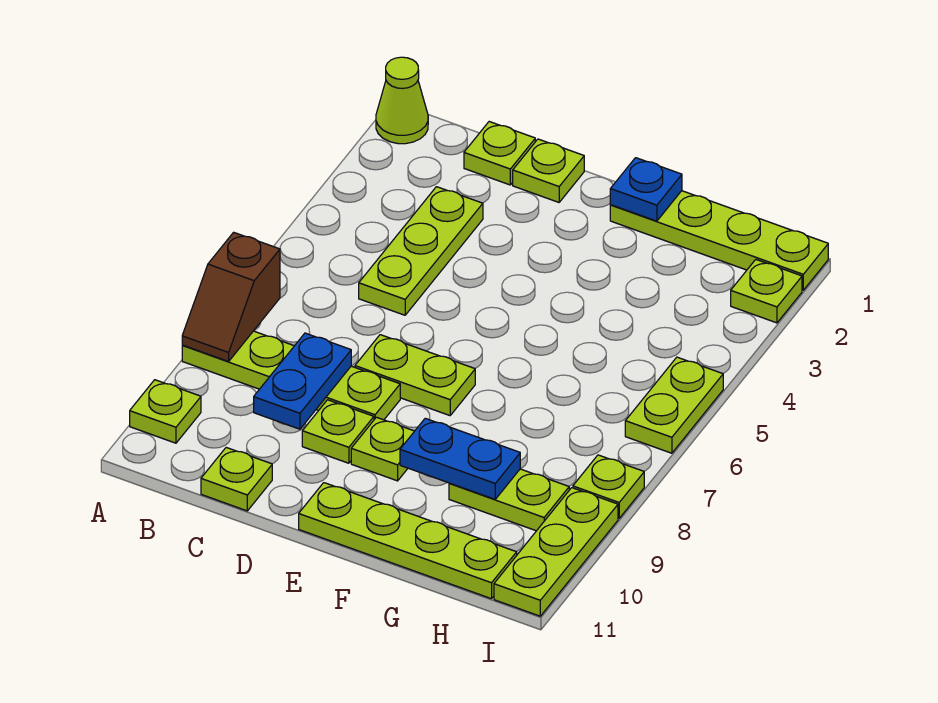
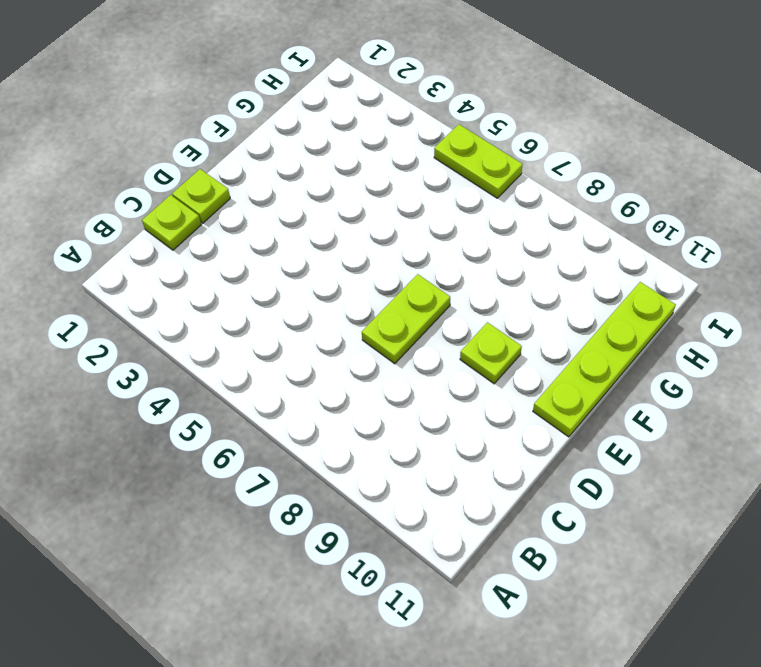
none -> lime 1x1 cone [376,57,428,144]
none -> lime 1x4 plate [182,331,400,420]
none -> lime 1x1 plate [130,380,201,443]

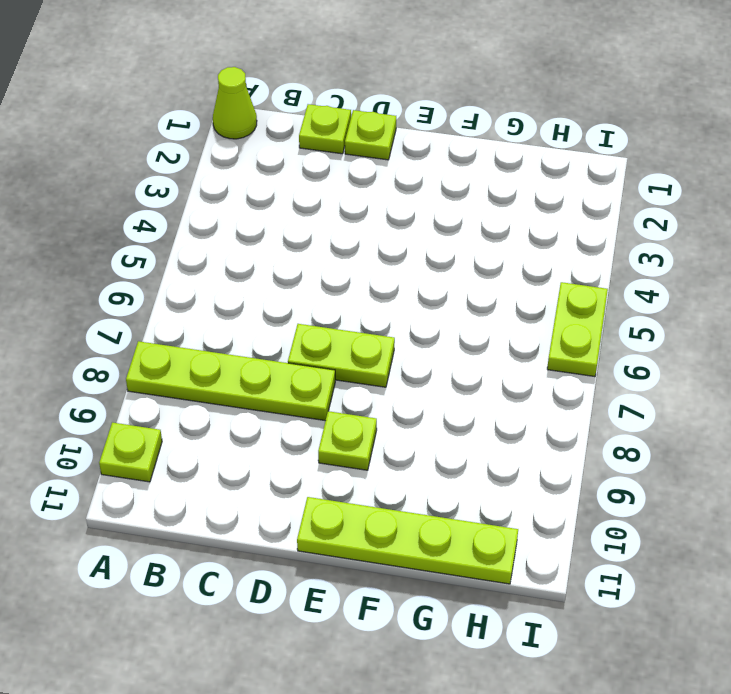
none -> lime 1x3 plate [359,187,483,315]
none -> lime 1x1 plate [201,448,272,511]
none -> lime 1x1 plate [302,400,374,463]

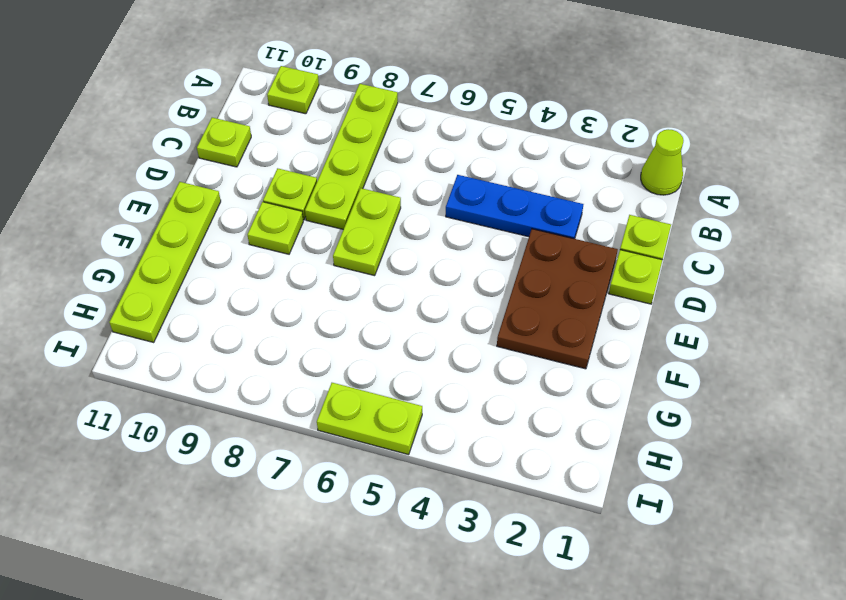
blue 1x3 plate [446,175,583,239] -> lime 1x3 plate [359,187,483,315]
brown 2x3 plate [497,229,618,369] -> none
none -> lime 1x4 plate [610,191,828,290]
none -> lime 1x2 plate [449,469,569,531]
none -> lime 1x1 plate [731,260,802,323]

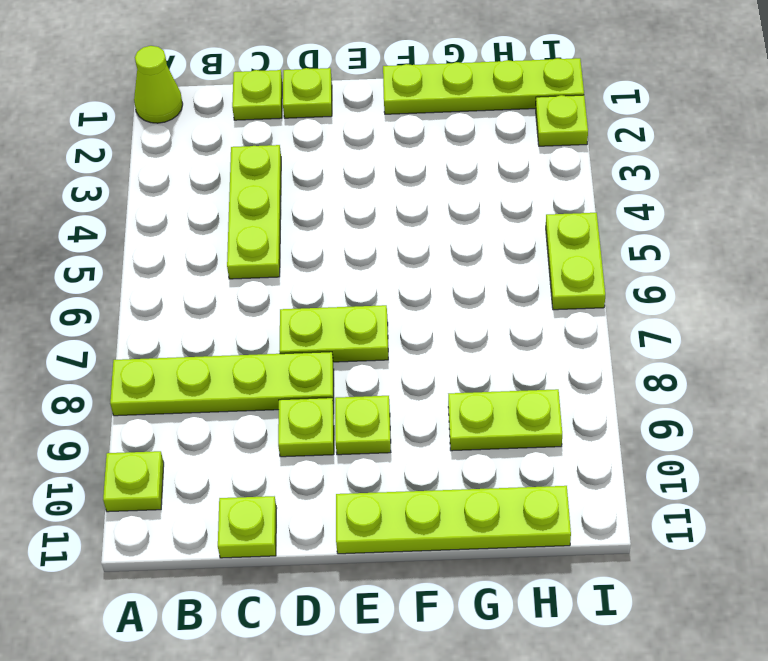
none -> lime 1x1 plate [573,455,644,518]
none -> lime 1x3 plate [494,488,618,616]
none -> brown 1x2 slope [182,232,280,361]

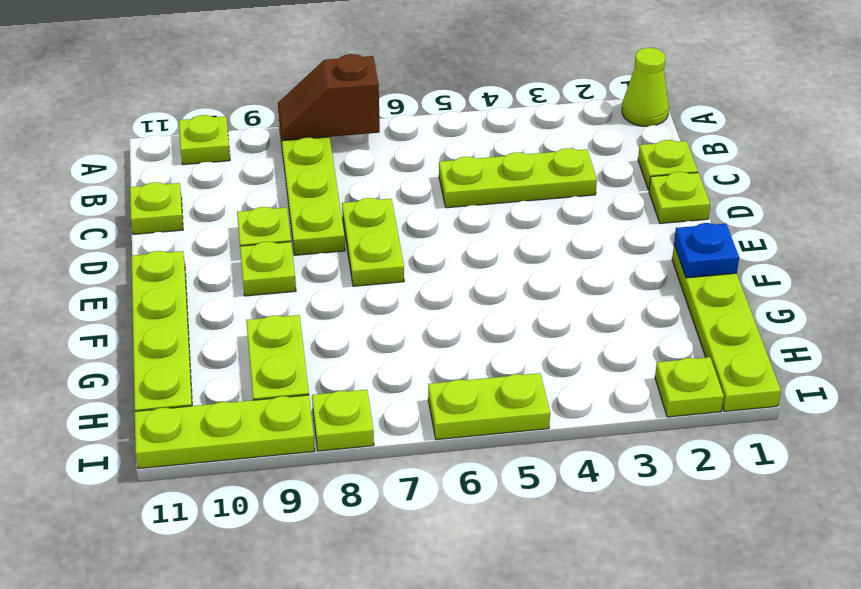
none -> blue 1x2 plate [254,333,351,429]
none -> blue 1x2 plate [400,418,520,499]

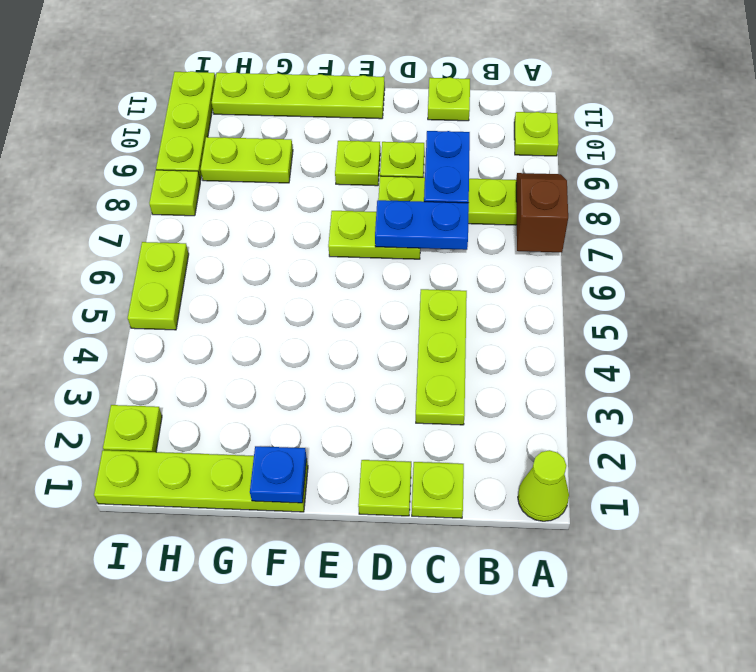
blue 1x2 plate [375,200,469,250] -> blue 1x2 plate moved to [400,418,520,499]

